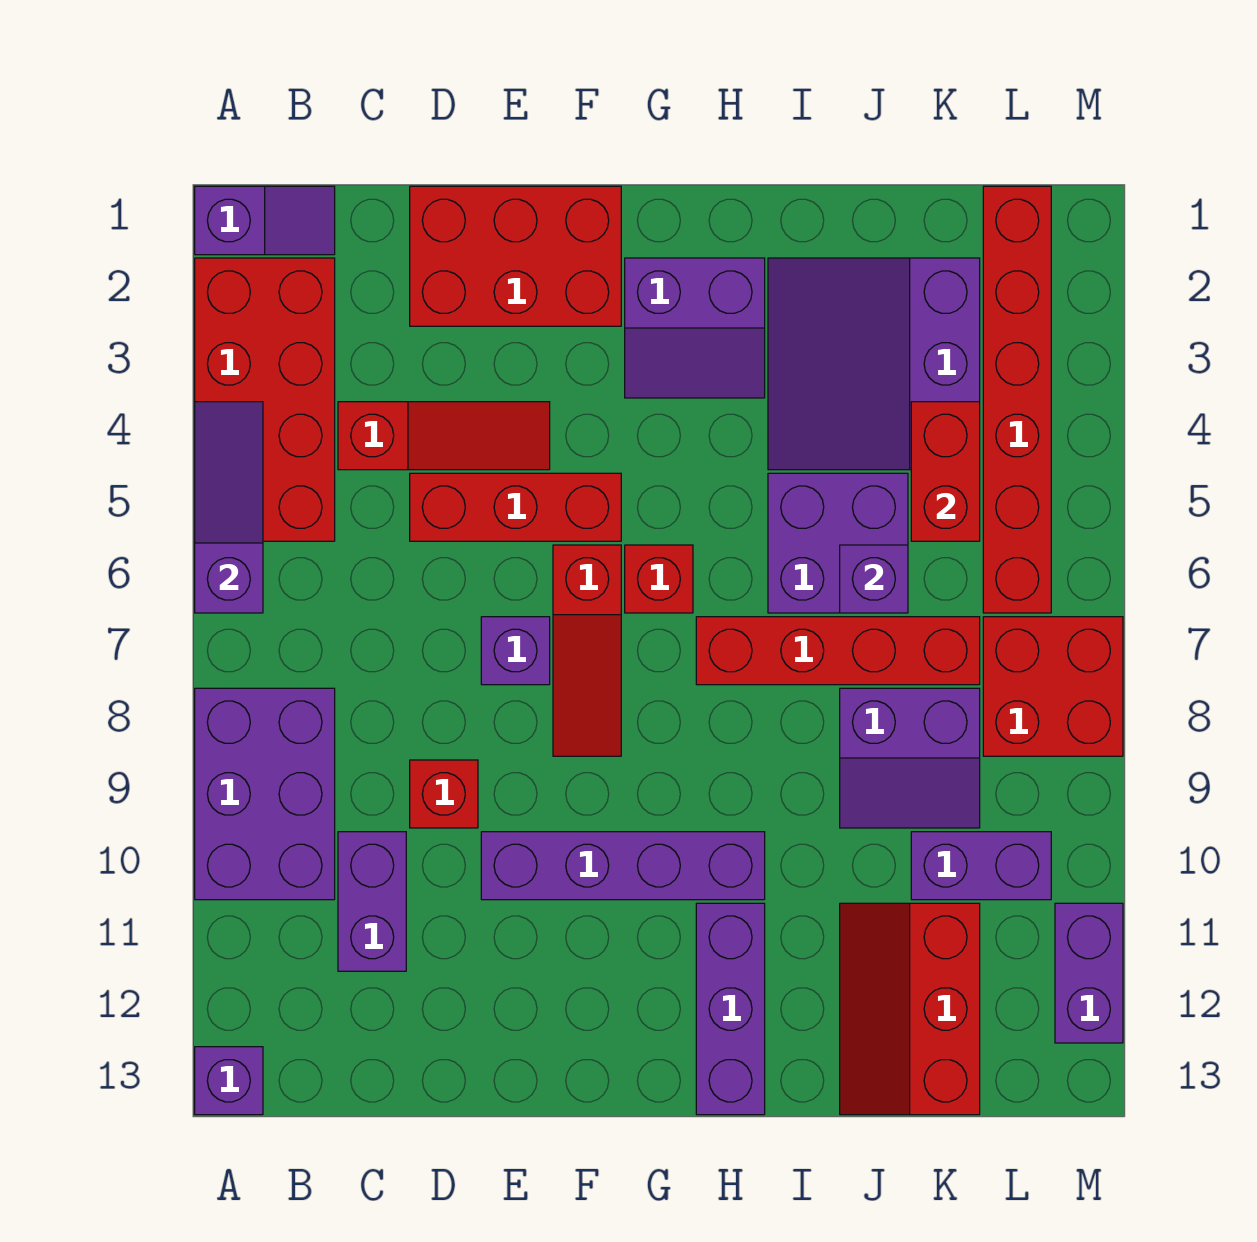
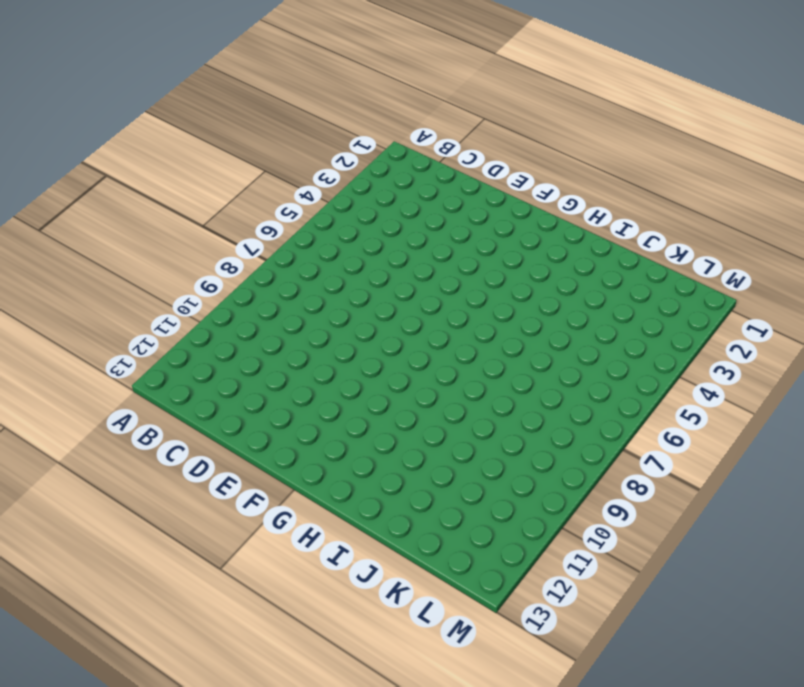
none -> purple 1x2 slope [195,186,335,255]
none -> red 2x4 brick [195,258,335,541]
none -> purple 2x3 brick [195,688,335,900]

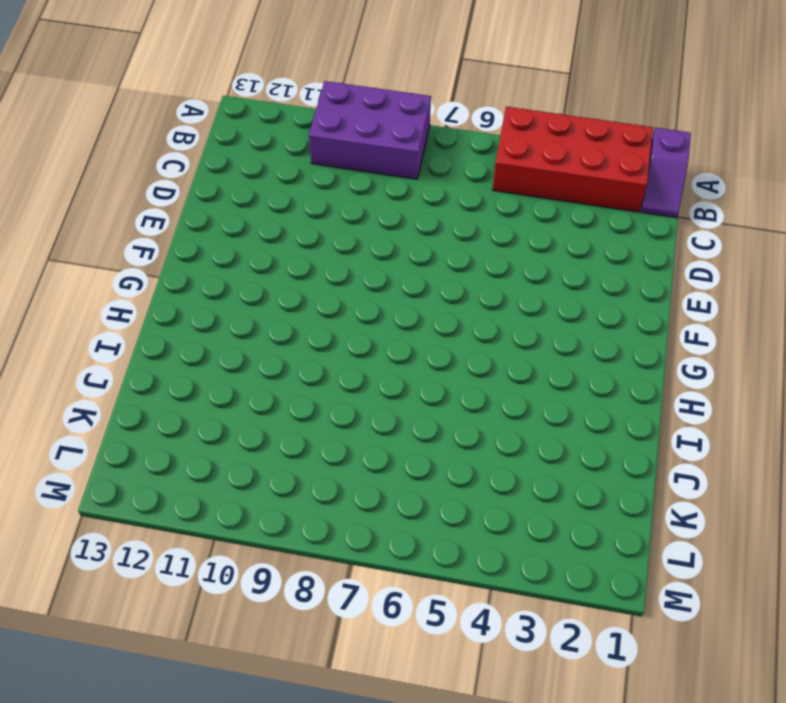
none -> purple 1x1 brick [195,1047,263,1115]
none -> red 1x3 slope [338,402,550,470]
none -> purple 1x2 brick [338,832,406,971]

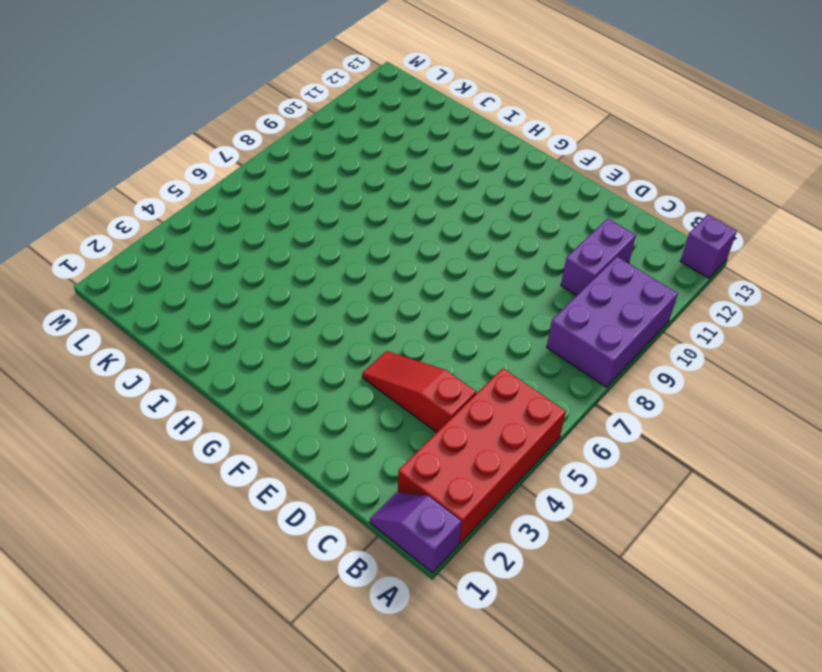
none -> red 2x3 brick [410,186,621,326]
none -> red 1x3 brick [410,473,621,541]
none -> red 1x1 brick [410,760,478,828]

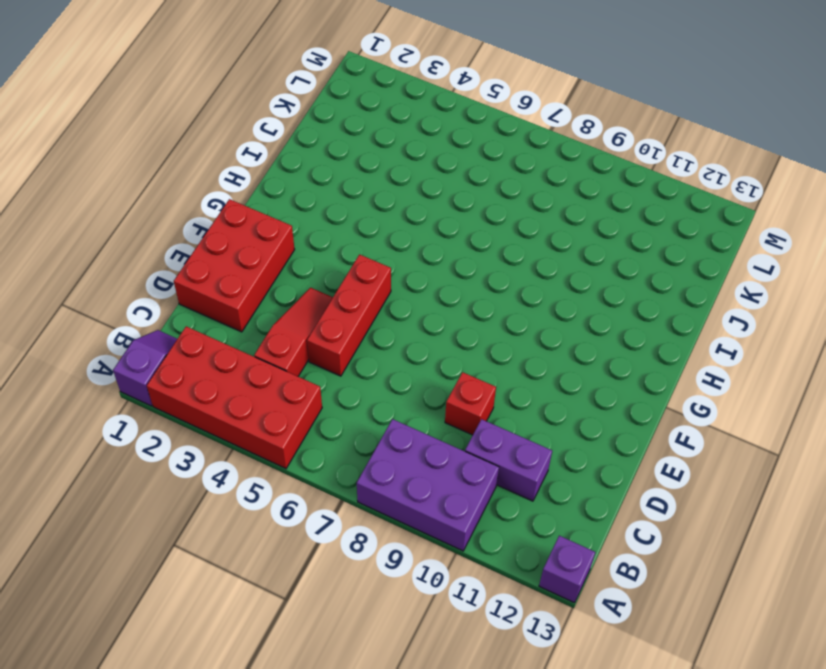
none -> purple 1x1 brick [481,617,550,685]
none -> purple 1x4 brick [481,832,765,900]
none -> red 1x3 slope [553,545,621,756]

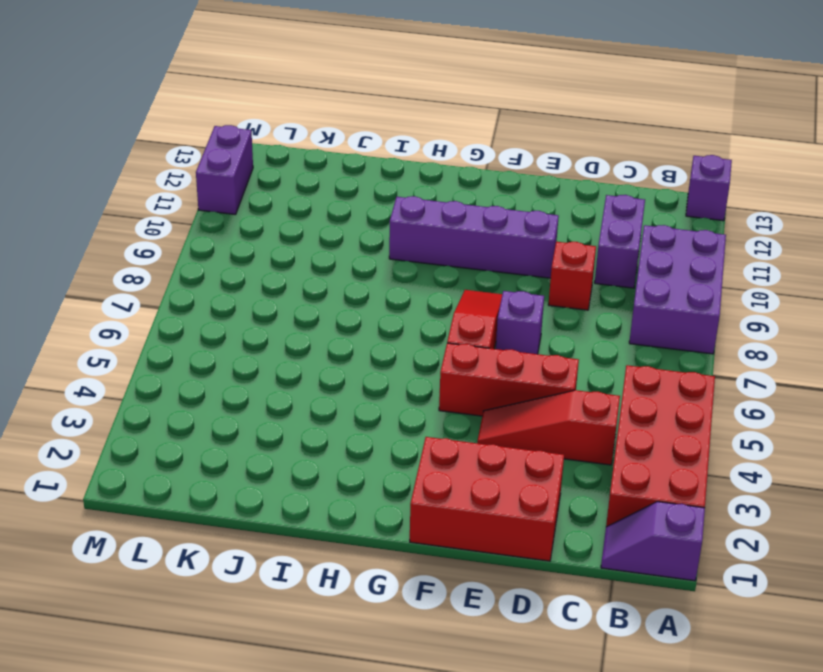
none -> purple 2x2 slope [625,258,765,398]
none -> red 1x1 brick [625,545,693,613]
none -> red 1x4 brick [696,617,980,685]

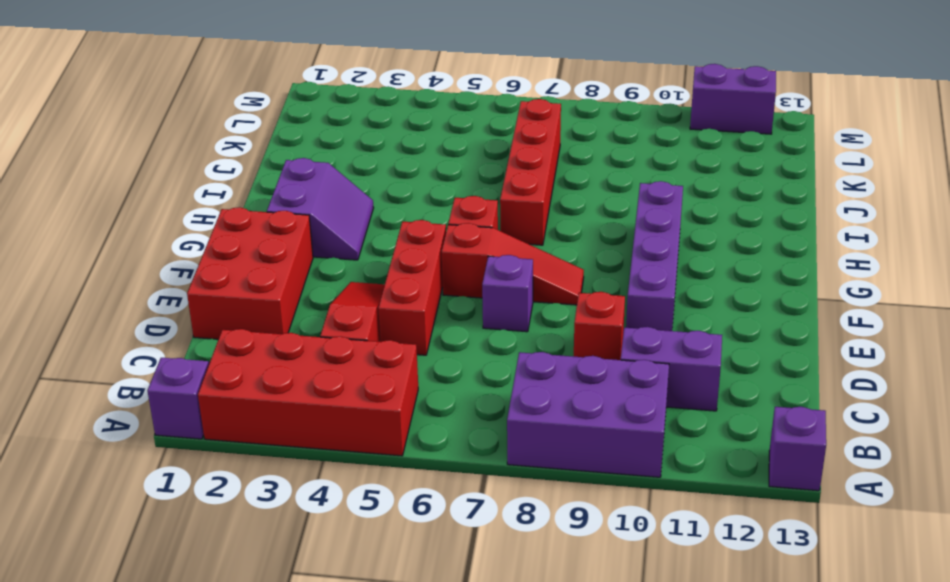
none -> purple 1x3 brick [696,903,765,1115]
none -> purple 3x3 slope [768,258,980,470]
none -> purple 2x2 brick [768,473,908,613]

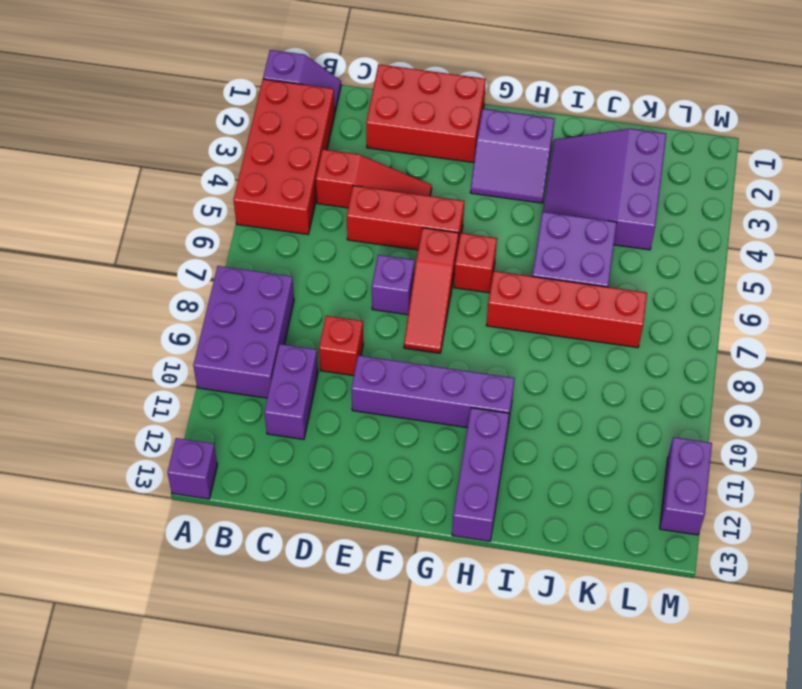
none -> purple 2x2 slope [840,688,980,828]
none -> red 2x3 slope [840,903,980,1115]
none -> purple 1x2 brick [911,832,1051,900]

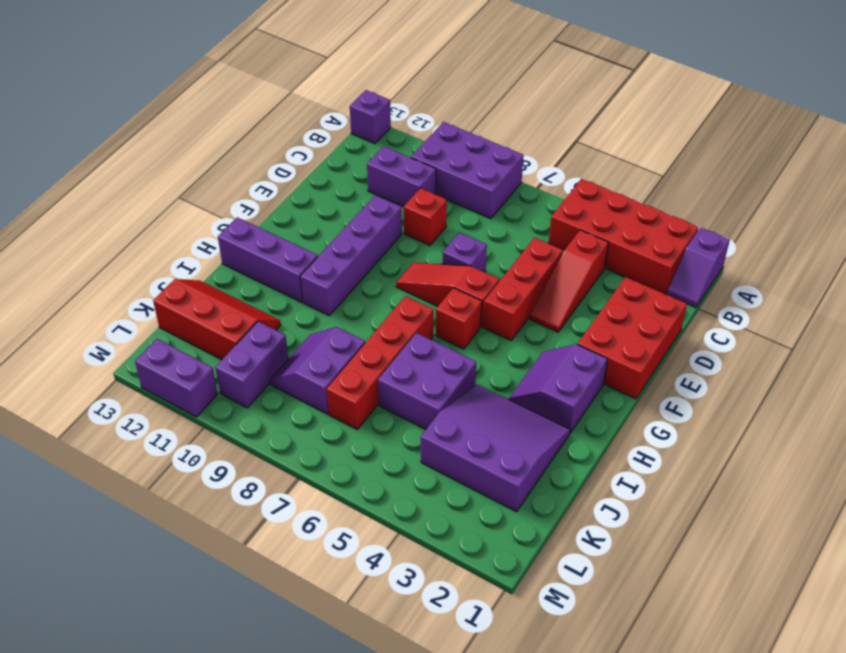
none -> red 1x6 brick [983,186,1051,613]
none -> red 2x2 brick [983,617,1123,756]
none -> purple 1x3 slope [195,402,263,613]

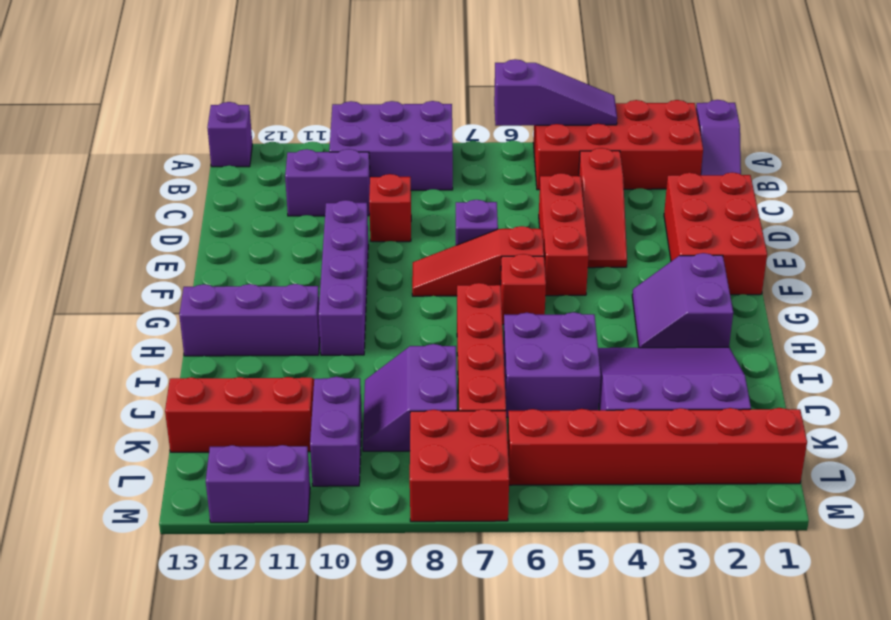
none -> purple 1x1 brick [840,545,908,613]
none -> red 1x2 brick [911,402,980,541]

